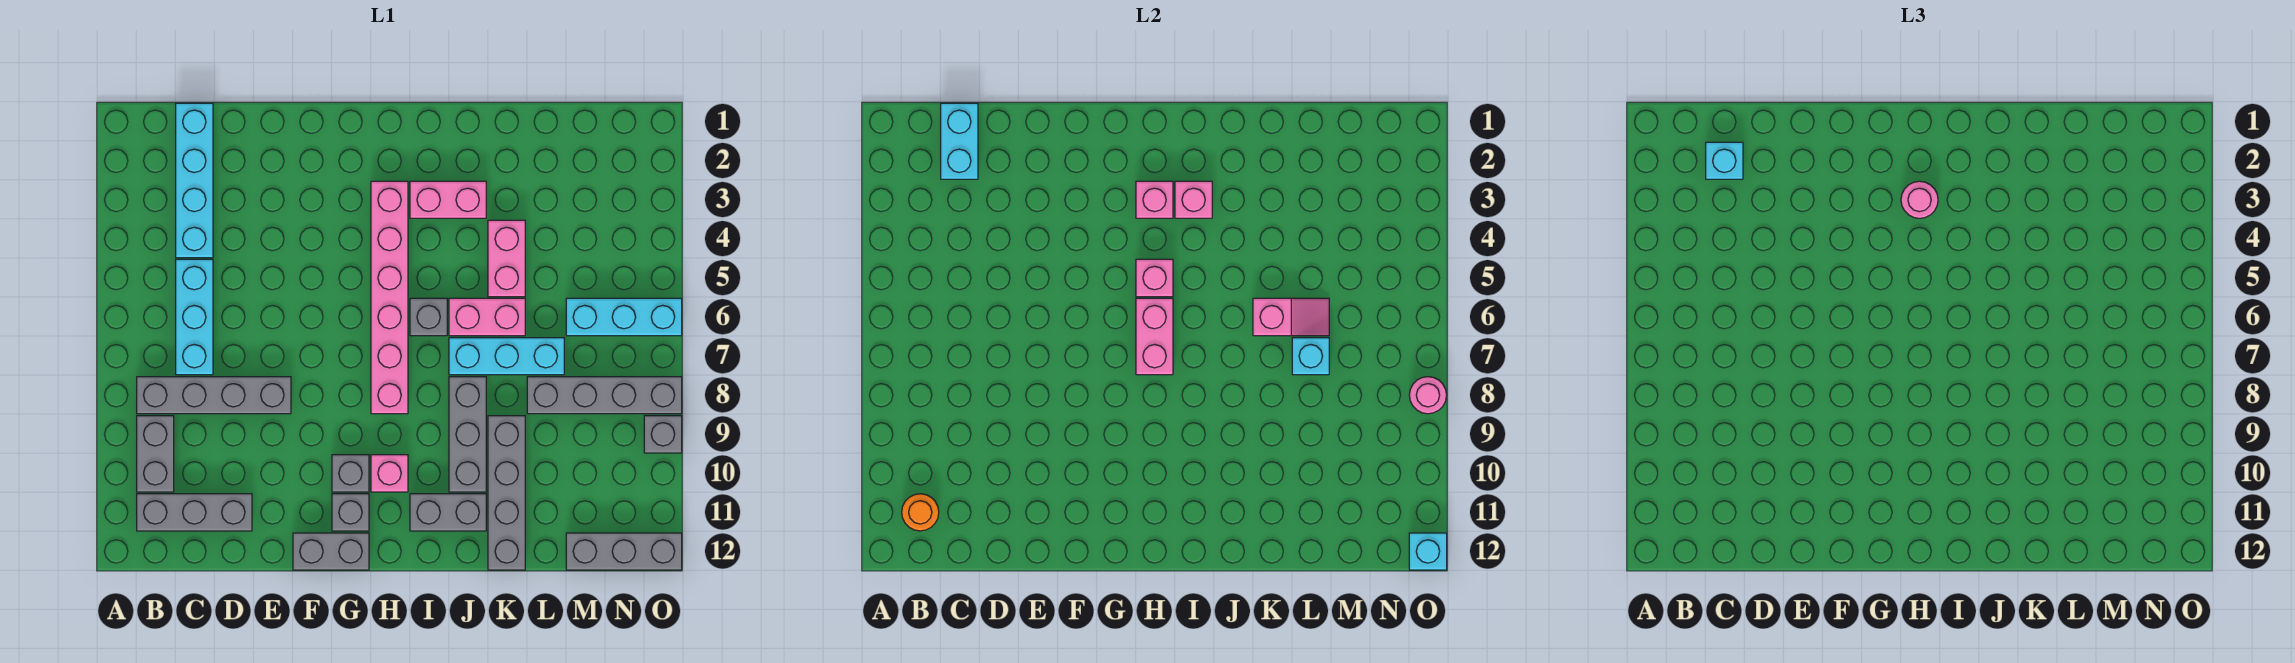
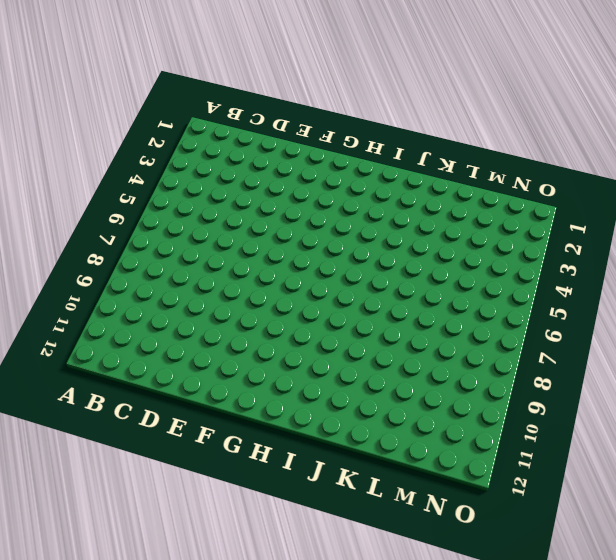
none -> grey 1x4 brick [137,377,291,414]
none -> grey 1x2 brick [137,416,174,492]
none -> grey 1x3 brick [137,494,252,531]
none -> cyan 1x4 brick [176,103,213,258]

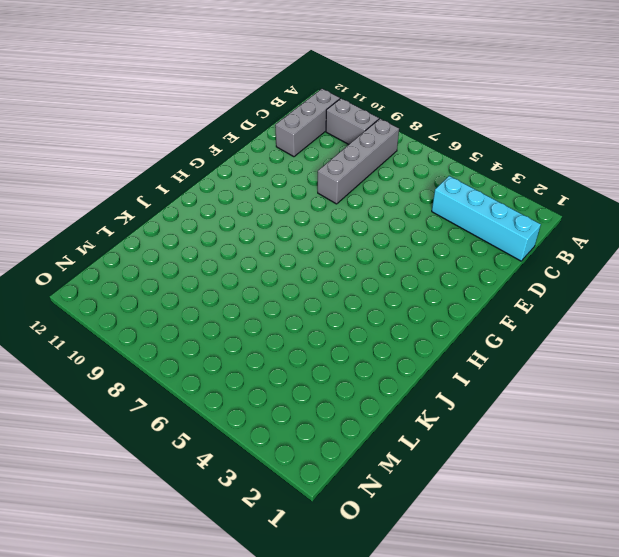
none -> cyan 1x3 brick [176,259,213,375]
none -> grey 1x2 brick [293,533,369,570]
none -> grey 1x1 brick [332,455,369,492]
none -> grey 1x1 brick [332,494,369,531]

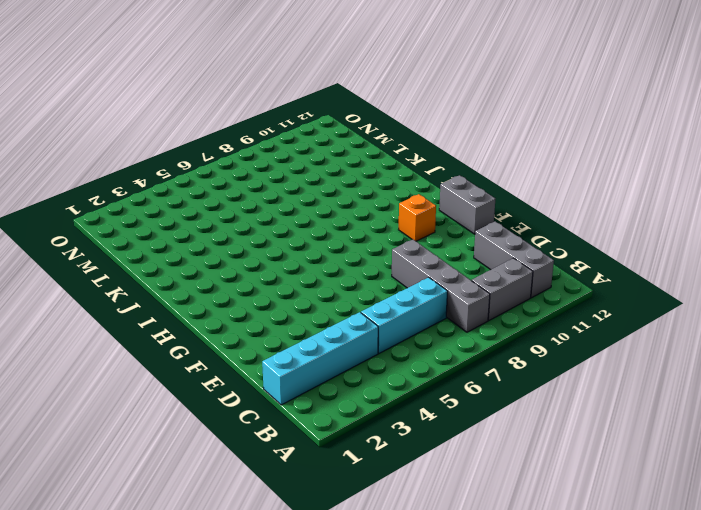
orange 1x1 brick [399,194,436,241] -> grey 1x1 brick [332,455,369,492]
none -> grey 1x1 brick [332,494,369,531]
none -> pink 1x6 brick [371,181,408,414]
none -> pink 1x1 brick [371,455,408,492]
none -> pink 1x2 brick [410,181,486,218]

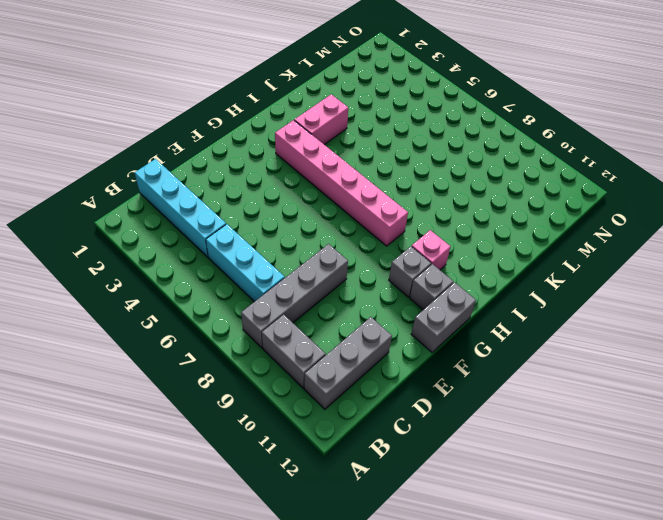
none -> grey 1x1 brick [410,298,447,336]
none -> grey 1x2 brick [410,494,486,531]
none -> pink 1x2 brick [449,298,525,336]
none -> cyan 1x3 brick [449,338,564,375]

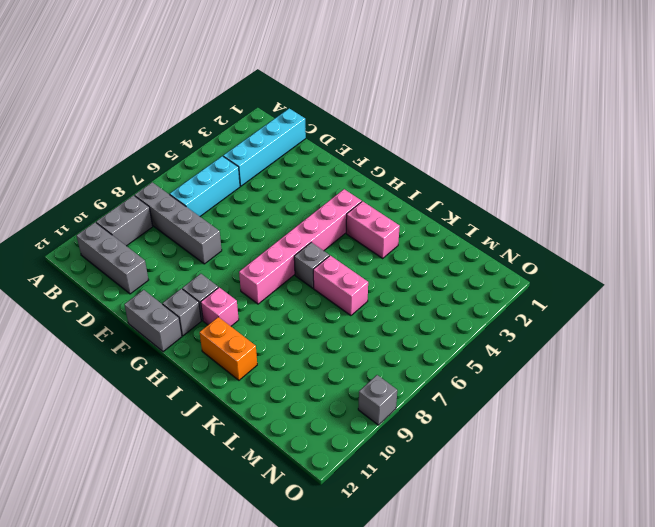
orange 1x2 brick [200,317,257,380] -> grey 1x2 brick [410,494,486,531]
none -> cyan 1x3 brick [449,338,564,375]
none -> grey 1x3 brick [449,377,486,492]
none -> pink 1x2 brick [488,220,525,297]
none -> grey 1x4 brick [488,416,525,570]

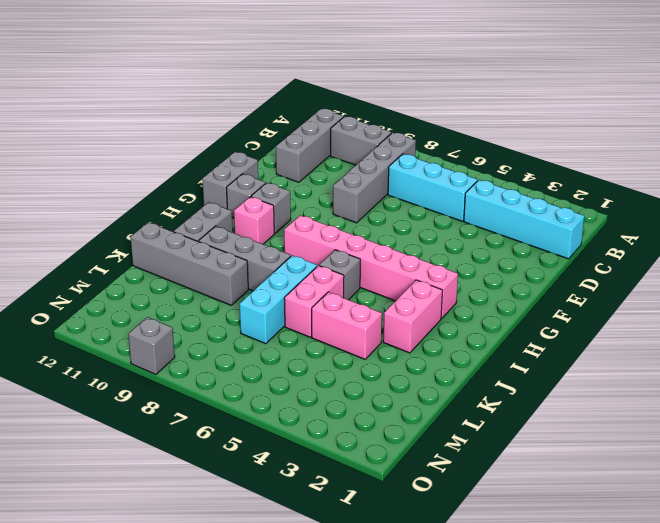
none -> grey 1x4 brick [527,377,682,414]
none -> cyan 1x3 brick [566,298,682,336]
none -> grey 1x3 brick [566,533,682,570]
none -> orange 1x1 round brick [902,494,939,531]

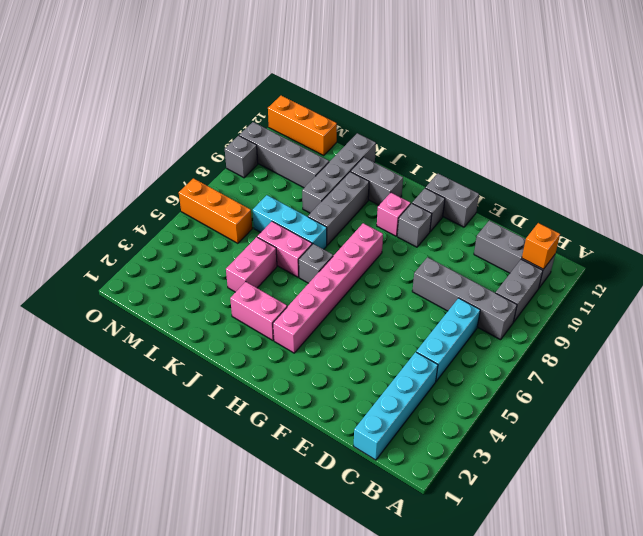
orange 1x1 brick [522,223,560,269] -> orange 1x1 round brick [902,494,939,531]
grey 1x4 brick [239,122,329,188] -> grey 1x4 brick moved to [527,377,682,414]
orange 1x3 brick [179,178,252,243] -> cyan 1x3 brick [566,298,682,336]
orange 1x3 brick [268,96,337,155] -> grey 1x3 brick [566,533,682,570]
none -> cyan 1x2 brick [941,103,978,179]
none -> pink 1x1 brick [1136,181,1173,218]
none -> pink 1x1 brick [1136,259,1173,297]
none -> pink 1x2 brick [1136,298,1173,375]

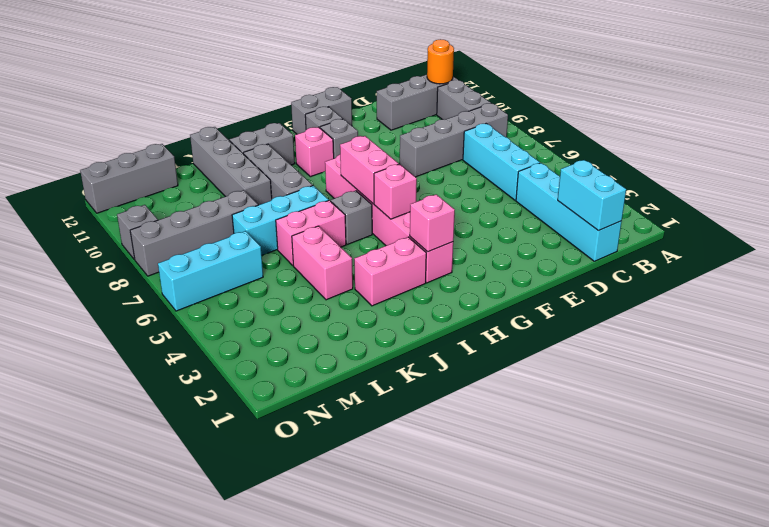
none -> pink 1x1 brick [1175,181,1212,218]
none -> pink 1x2 slope [1253,298,1329,336]
none -> cyan 1x1 brick [1292,338,1329,375]
none -> pink 1x1 round brick [1409,377,1447,414]

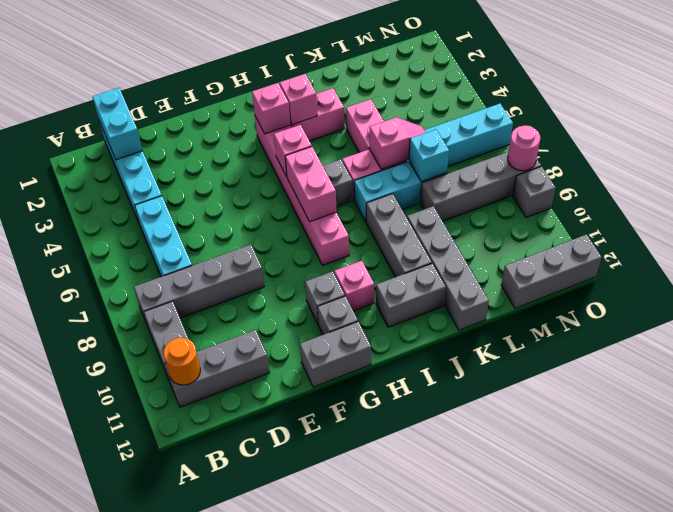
none -> cyan 1x1 brick [1409,533,1447,570]
none -> cyan 1x1 brick [1706,142,1743,179]
none -> pink 1x1 round brick [1901,181,1938,218]

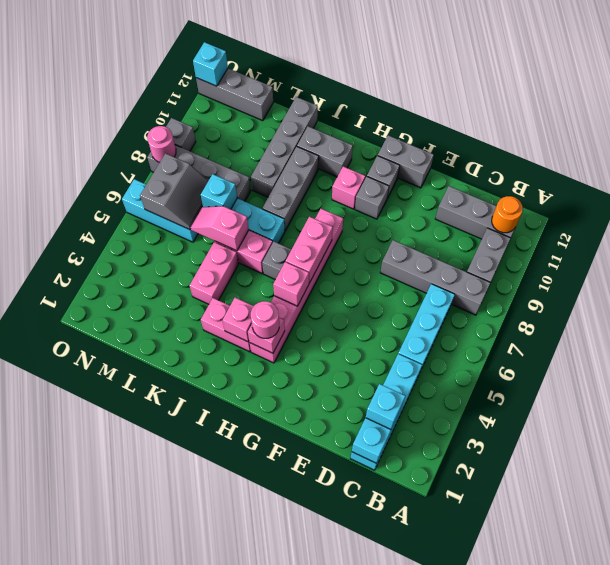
grey 2x2 slope [140,153,208,230] -> none

